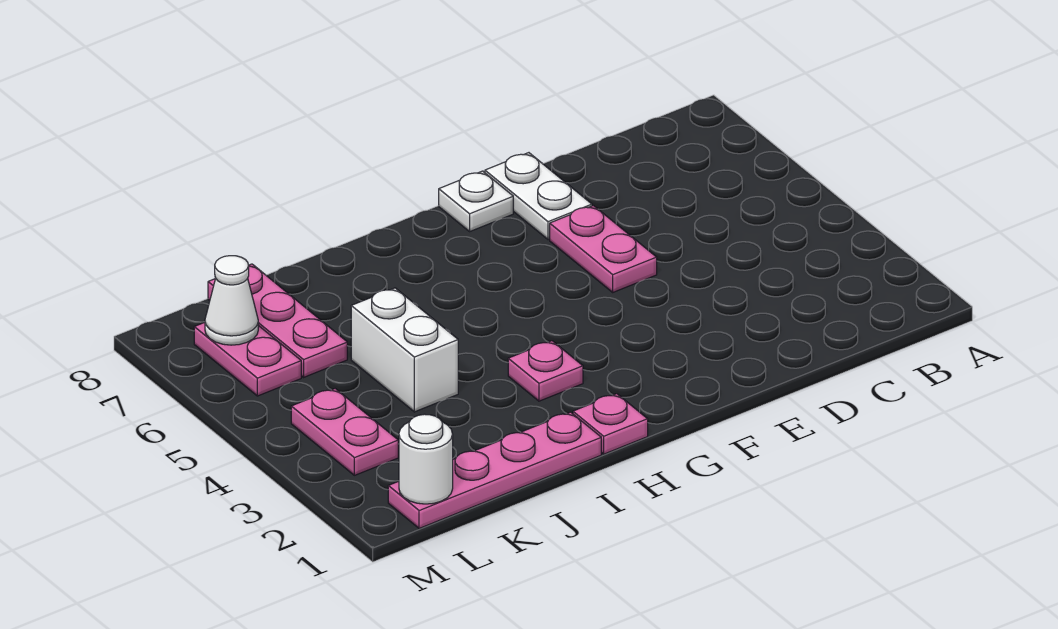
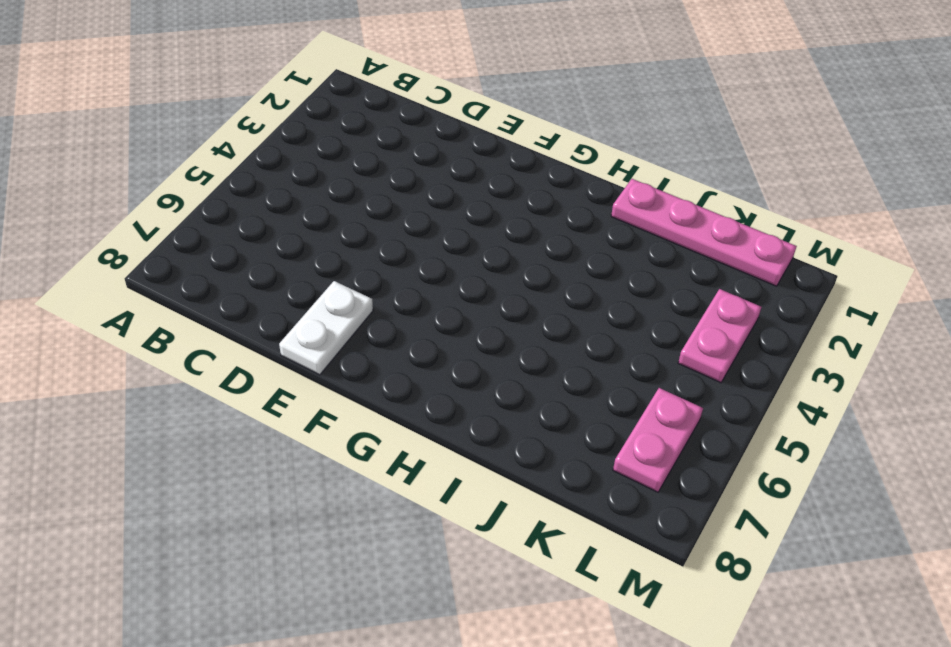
none -> pink 1x2 plate [550,206,657,292]
none -> white 1x1 plate [439,171,513,231]
none -> pink 1x1 plate [573,394,648,454]

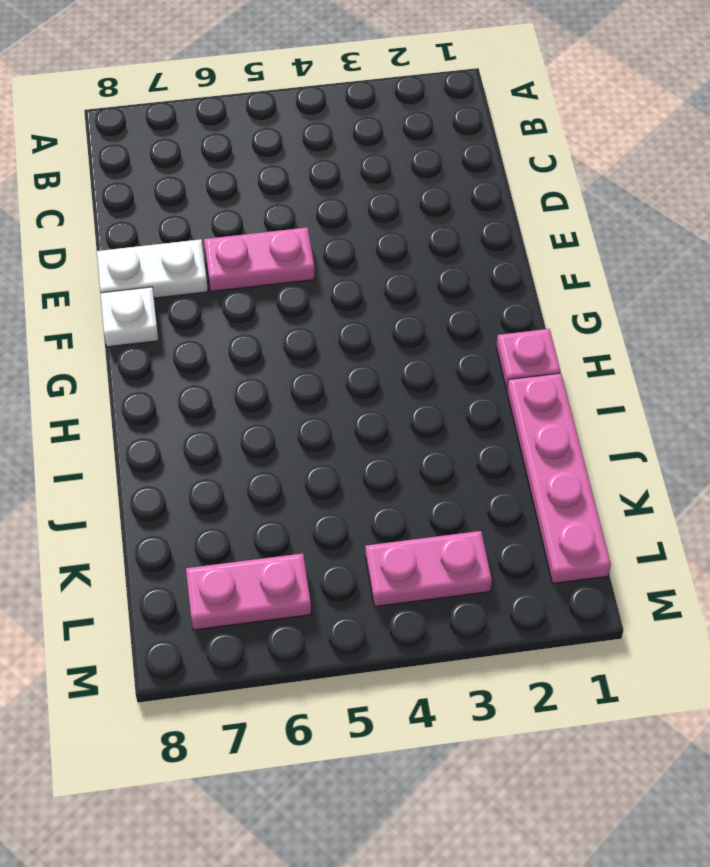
none -> pink 1x1 plate [508,341,583,401]
none -> white 1x2 brick [351,288,458,412]
none -> pink 1x3 plate [208,264,347,377]

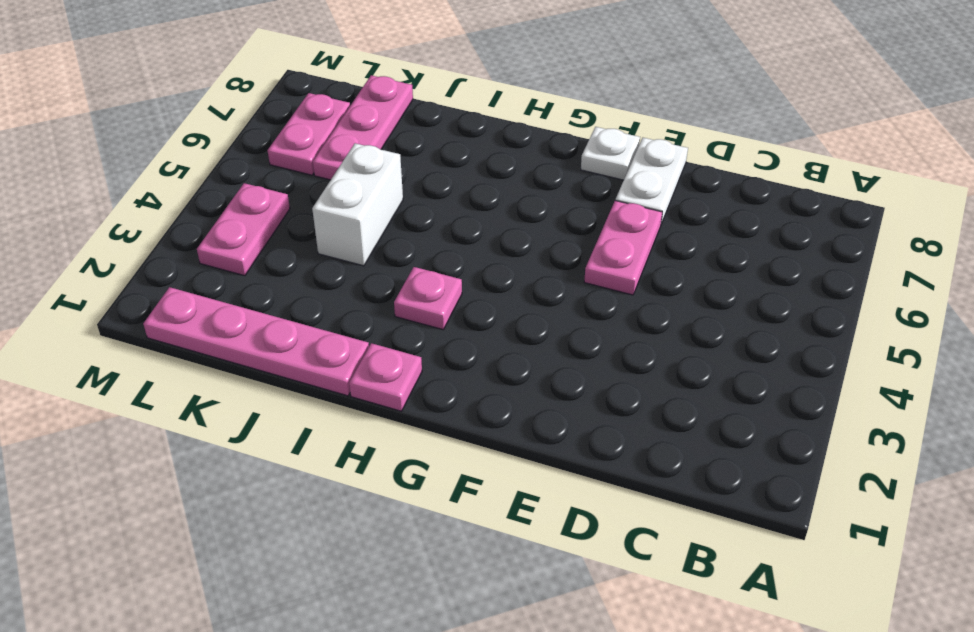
none -> white 1x1 round brick [399,414,453,504]
none -> white 1x1 cone [205,256,258,345]

